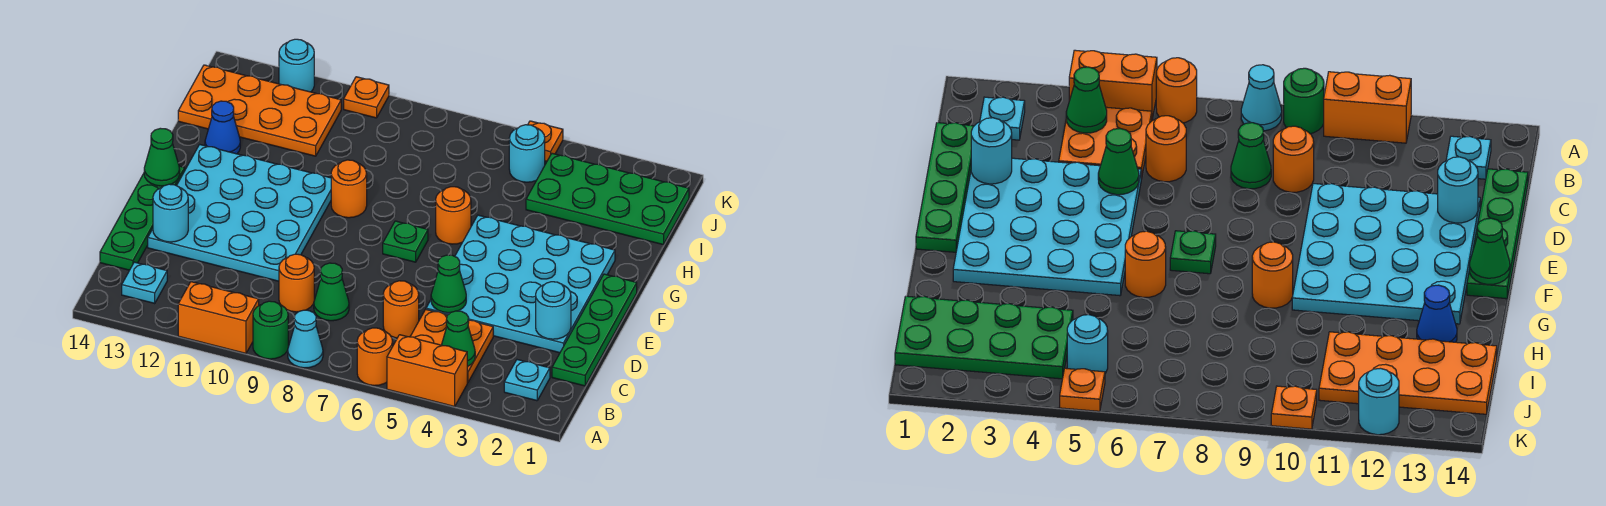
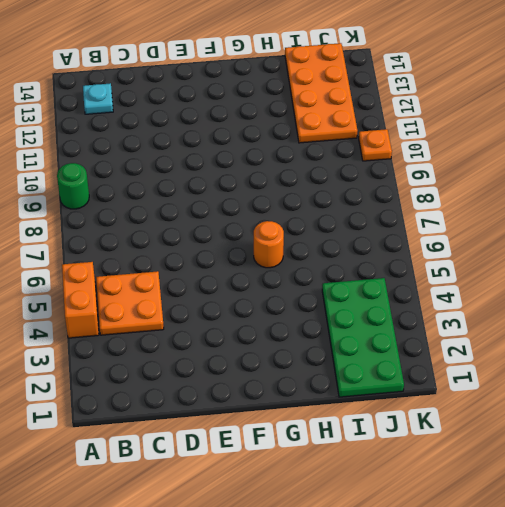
none -> orange 1x1 round brick [357,328,393,386]
none -> cyan 1x1 cone [288,310,323,368]
none -> orange 1x2 brick [178,282,259,354]
none -> cyan 1x1 plate [504,360,550,401]

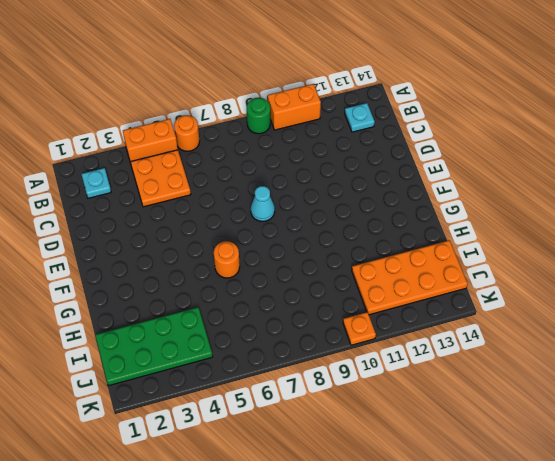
cyan 1x1 cone [251,186,275,221] -> cyan 1x1 cone moved to [288,310,323,368]
none -> green 1x4 plate [552,274,637,386]
none -> orange 1x1 round brick [383,281,419,338]
none -> green 1x1 cone [314,263,349,321]
none -> orange 1x1 round brick [279,254,314,312]

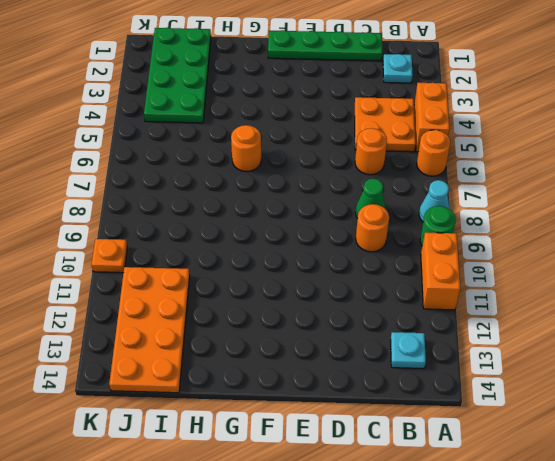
none -> green 1x4 plate [100,166,185,270]
none -> cyan 4x4 plate [426,215,615,353]
none -> cyan 4x4 plate [148,144,331,281]
none -> green 1x1 plate [383,221,428,262]

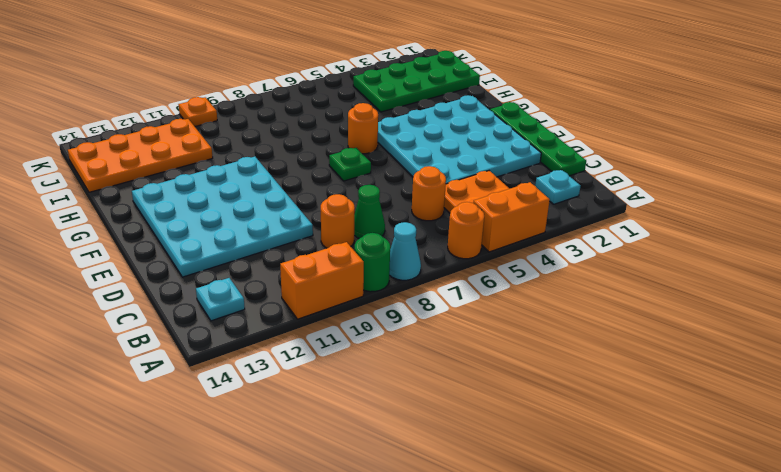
none -> green 1x4 plate [100,166,185,270]
none -> orange 1x1 round brick [331,160,367,218]
none -> blue 1x1 cone [205,101,240,154]
none -> cyan 1x1 round brick [509,125,545,182]

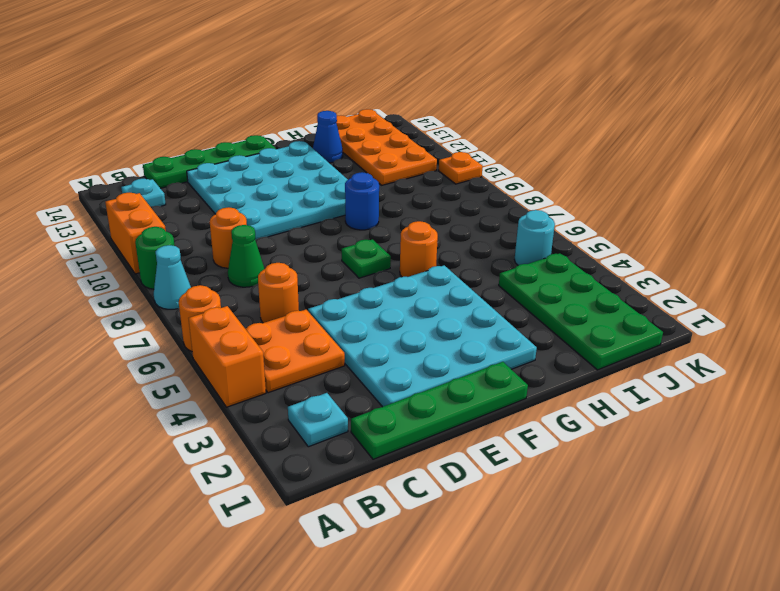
blue 1x1 round brick [345,172,379,230] -> orange 1x1 round brick [331,160,367,218]
none -> orange 1x1 plate [528,121,563,161]
none -> cyan 1x1 round brick [279,39,314,92]
none -> green 1x1 cone [442,311,475,367]
none -> cyan 1x1 round brick [536,282,571,339]

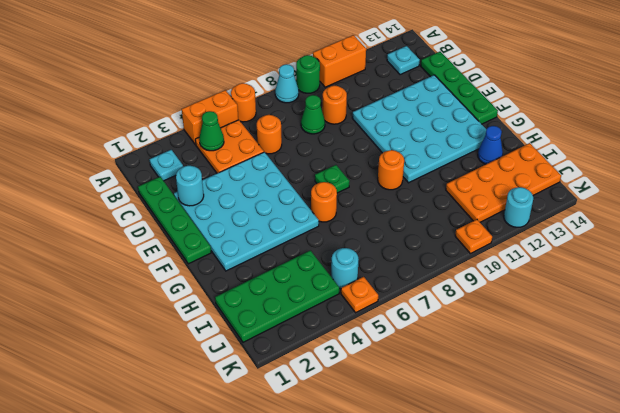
none -> green 1x1 cone [431,255,466,313]
none -> cyan 1x1 round brick [153,184,188,242]
none -> green 1x1 cone [144,128,180,186]

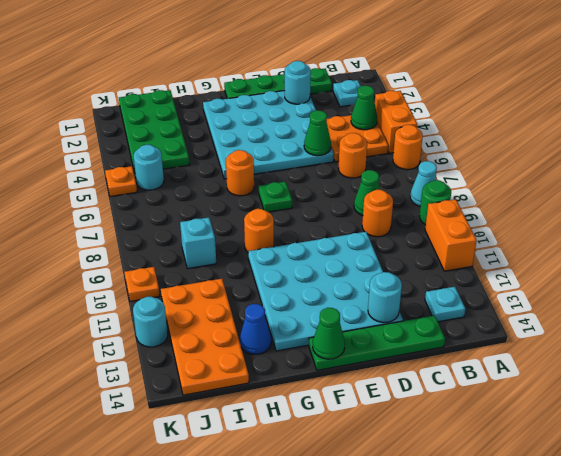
cyan 1x1 brick [180,218,216,269] -> none

